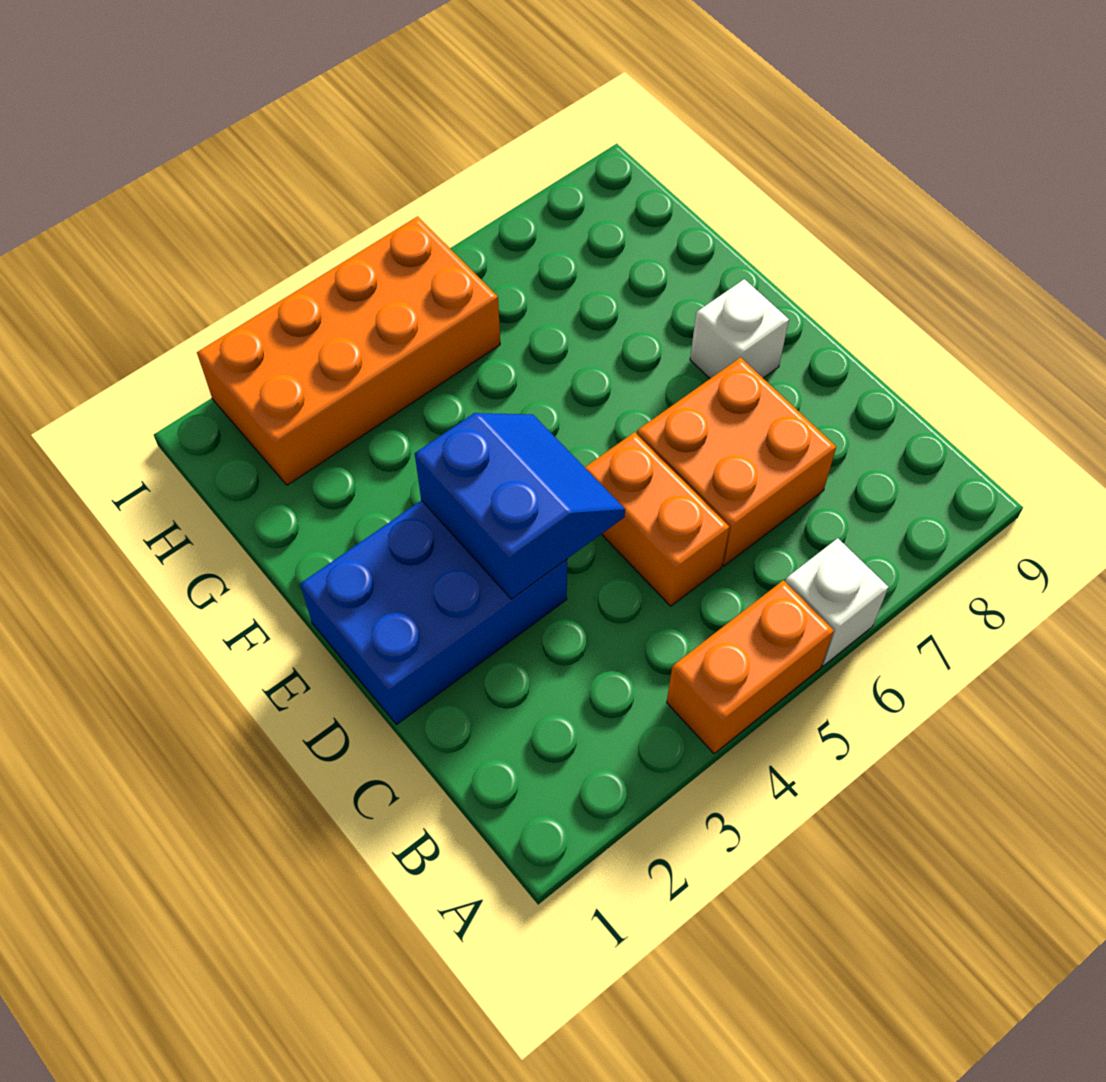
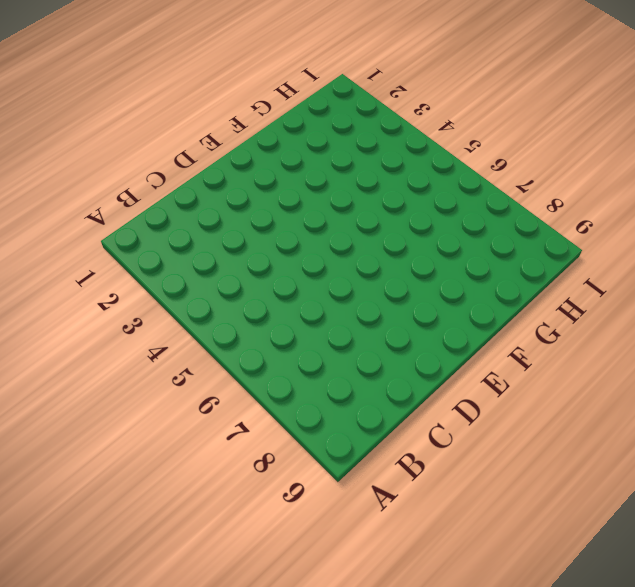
none -> orange 1x2 brick [667,580,834,754]
none -> white 1x1 brick [785,538,888,666]

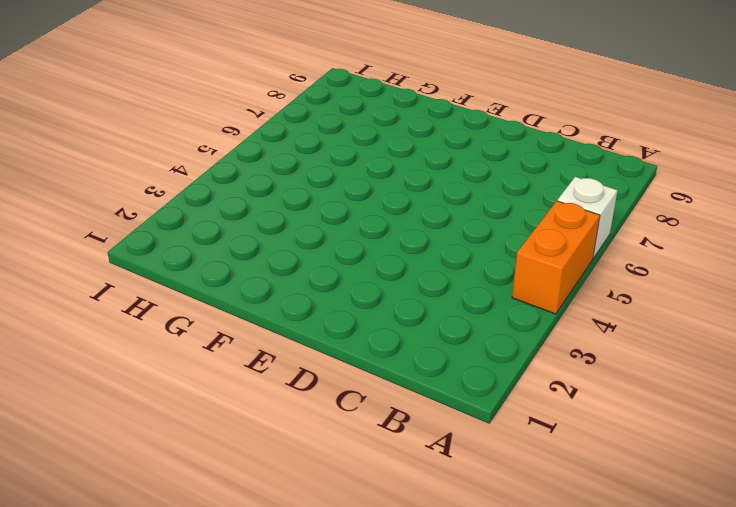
none -> orange 1x2 brick [585,432,729,606]
none -> orange 2x2 brick [637,358,836,566]

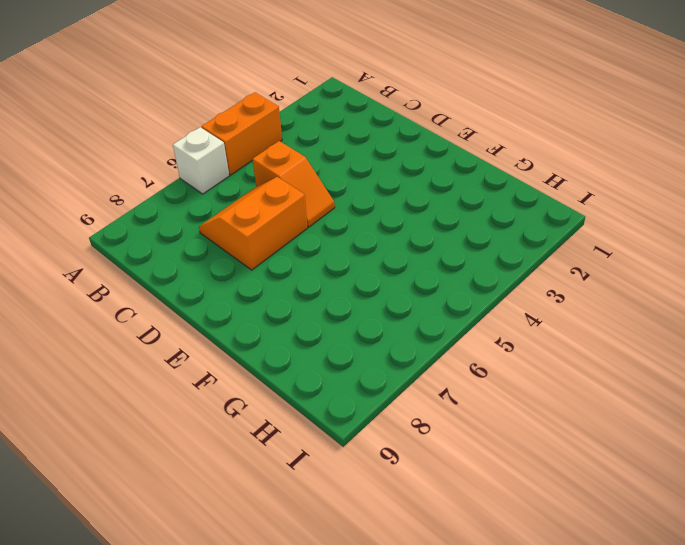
orange 1x2 slope [252,141,335,227] -> orange 1x2 brick [585,432,729,606]
orange 2x2 slope [199,177,308,270] -> orange 2x2 brick [637,358,836,566]
none -> blue 2x3 brick [300,500,567,725]
none -> white 1x1 brick [690,279,789,378]

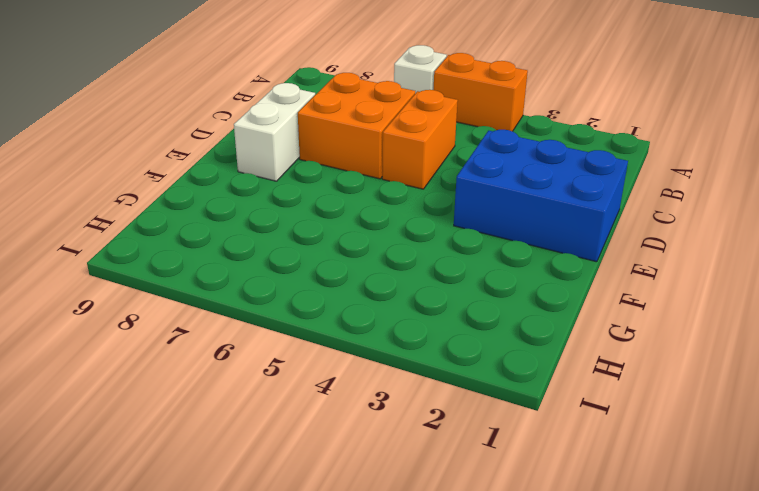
white 1x2 brick [234,83,315,181] -> white 1x1 brick [690,279,789,378]
none -> orange 2x4 brick [197,217,500,485]
none -> blue 2x2 slope [415,413,625,599]

